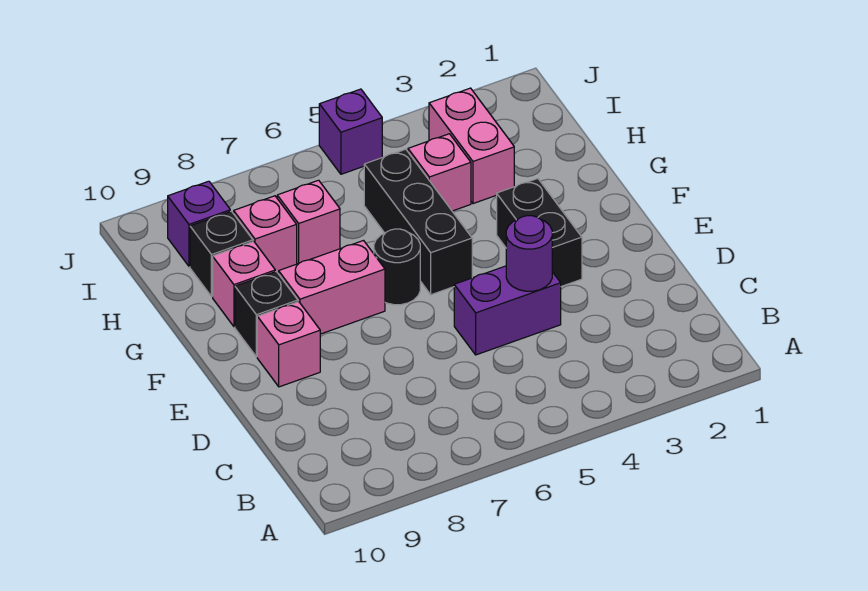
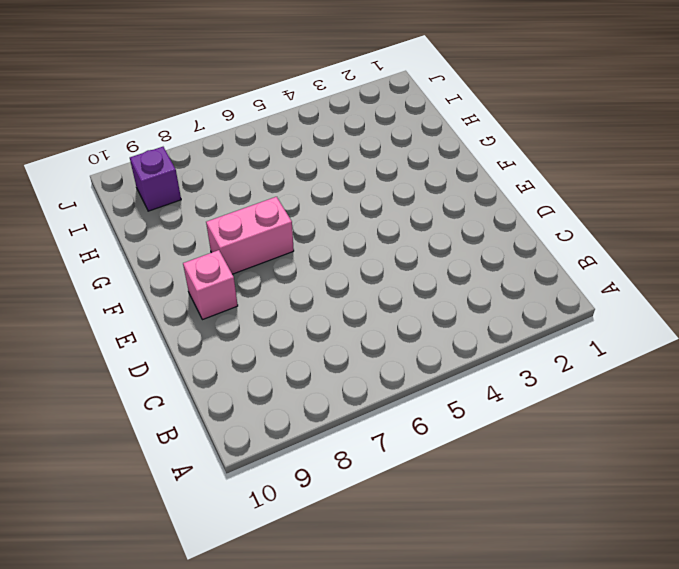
none -> purple 1x2 brick [454,266,561,355]
none -> black 1x2 brick [497,179,582,286]
none -> black 1x3 brick [364,149,472,295]

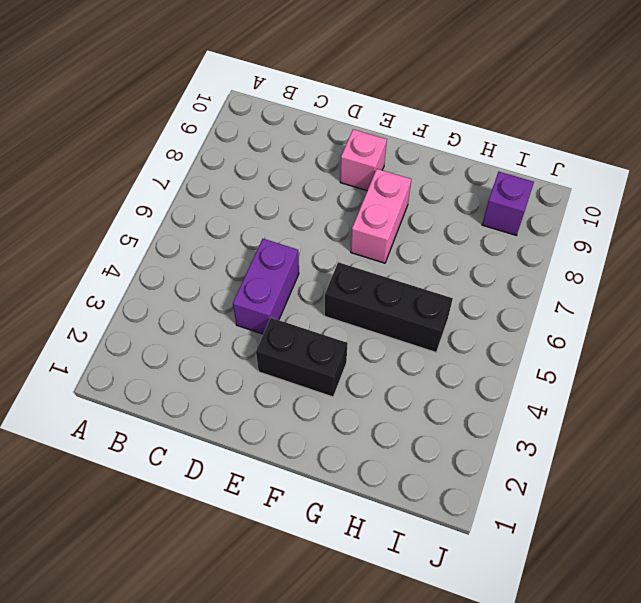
none -> black 1x1 round brick [374,229,420,305]
none -> black 1x1 brick [235,272,298,357]
none -> pink 1x1 brick [213,241,275,327]

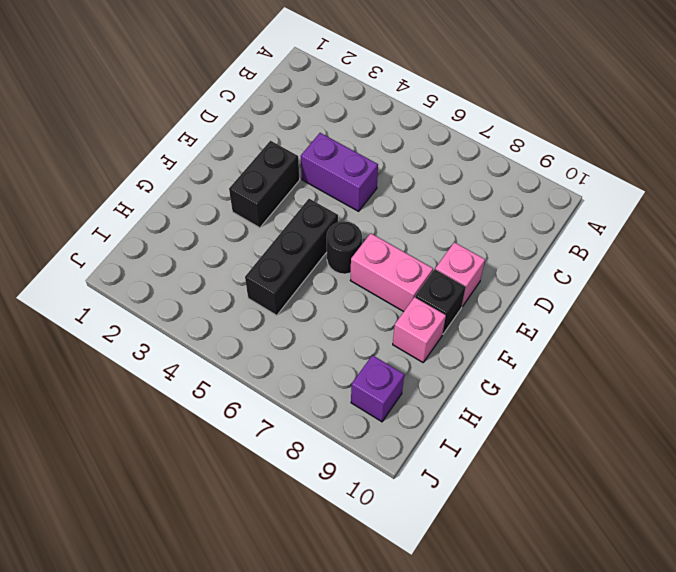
none -> pink 1x2 brick [429,88,514,204]
none -> pink 1x1 brick [408,134,471,211]
none -> pink 1x1 brick [277,180,340,264]

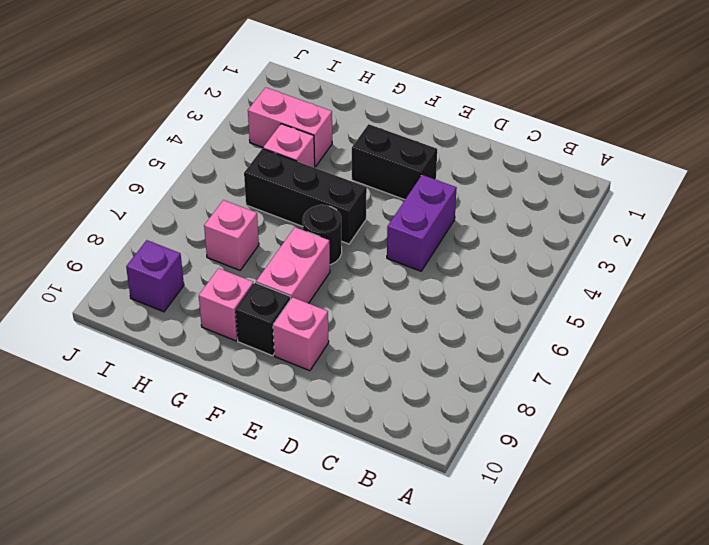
none -> pink 1x1 brick [234,196,297,273]
none -> black 1x1 brick [190,211,253,297]
none -> purple 1x1 brick [319,89,382,174]

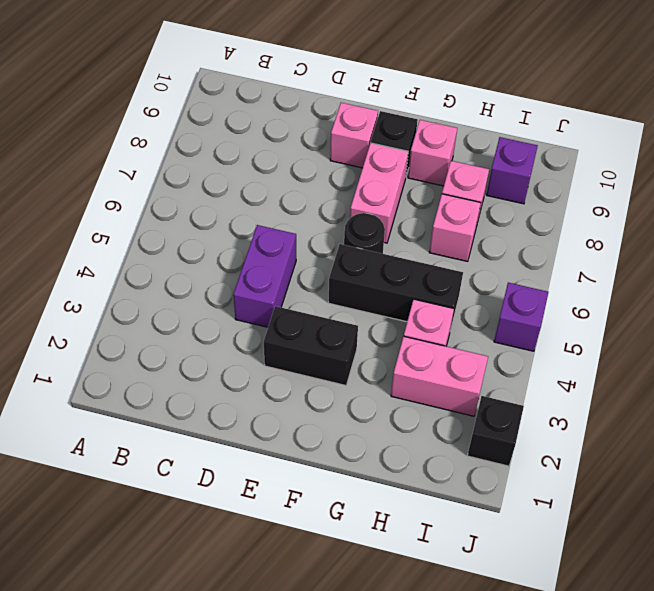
black 1x1 brick [467,396,524,466] -> black 1x1 brick moved to [190,211,253,297]
none -> purple 1x1 round brick [506,216,552,291]

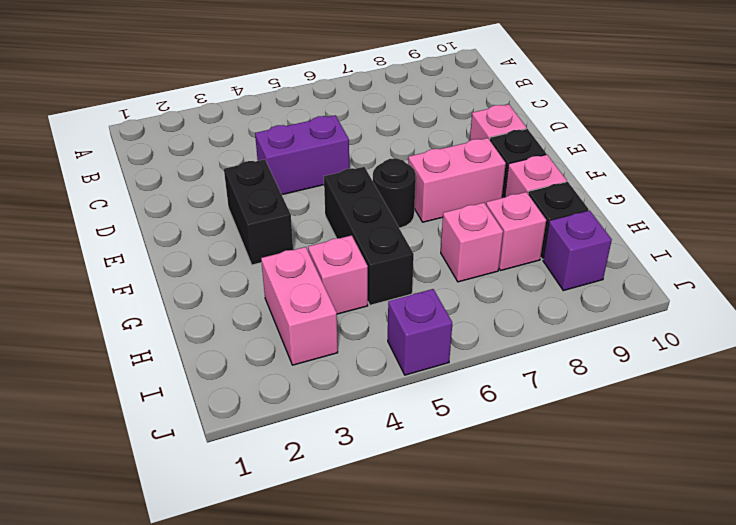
none -> purple 1x1 round brick [506,216,552,291]

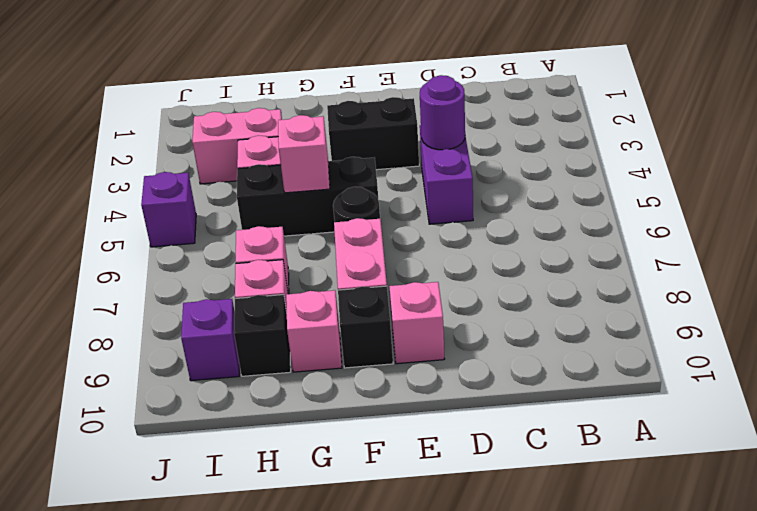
pink 1x1 brick [278,115,330,193] -> none

